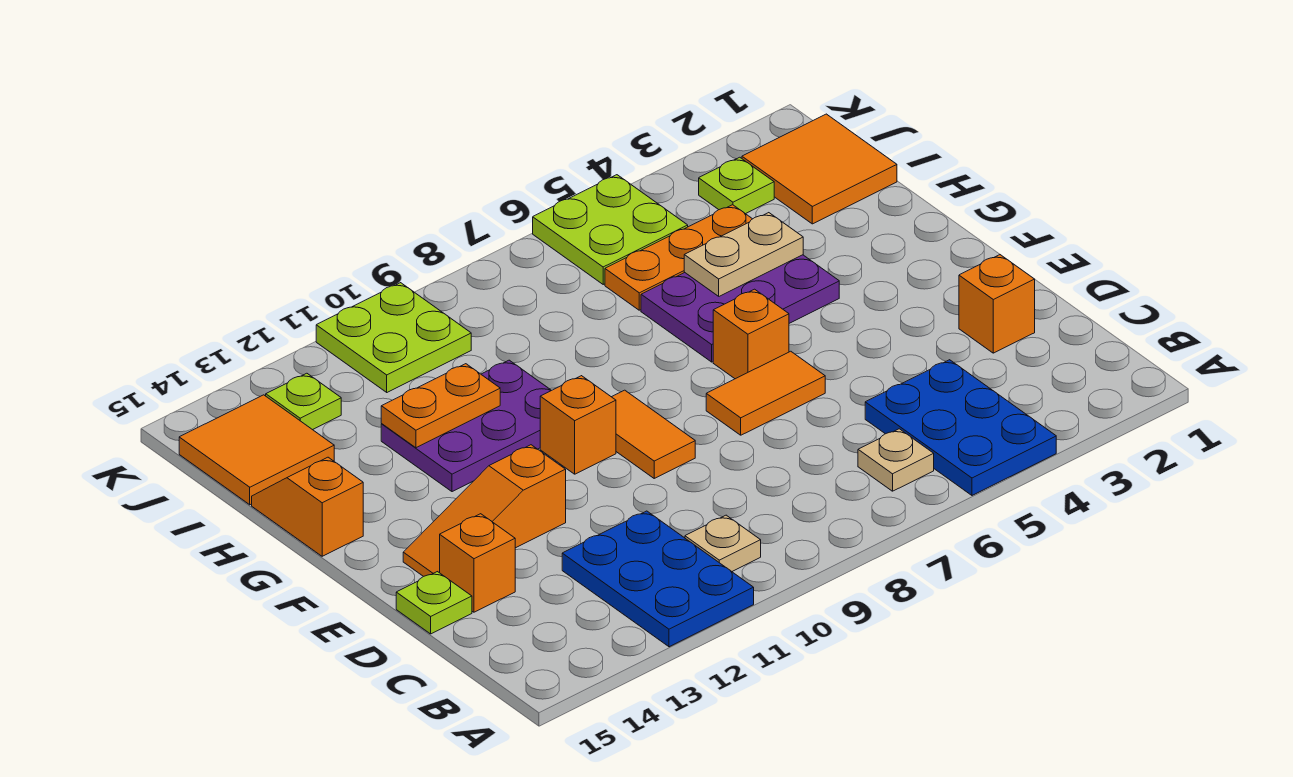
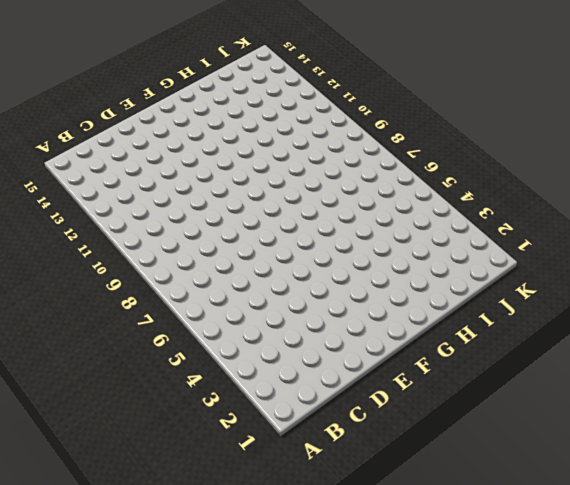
none -> blue 2x3 plate [865,360,1056,495]
none -> blue 2x3 plate [562,511,754,647]
none -> tan 1x1 plate [858,429,934,491]

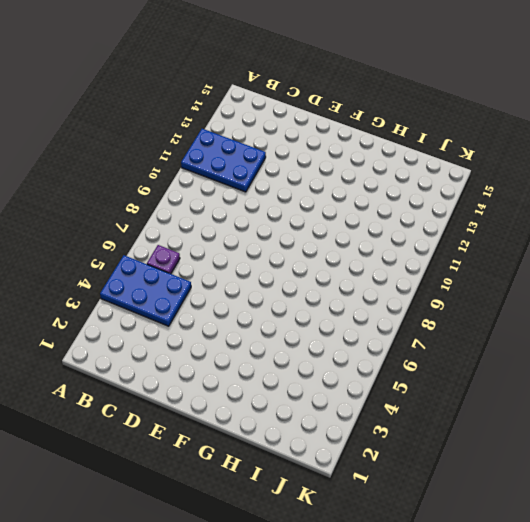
purple 1x1 plate [147,245,180,274] -> tan 1x1 plate [858,429,934,491]
none -> tan 1x1 plate [685,515,761,571]
none -> orange 1x1 brick [959,255,1035,353]
none -> orange 1x1 brick [440,514,515,612]

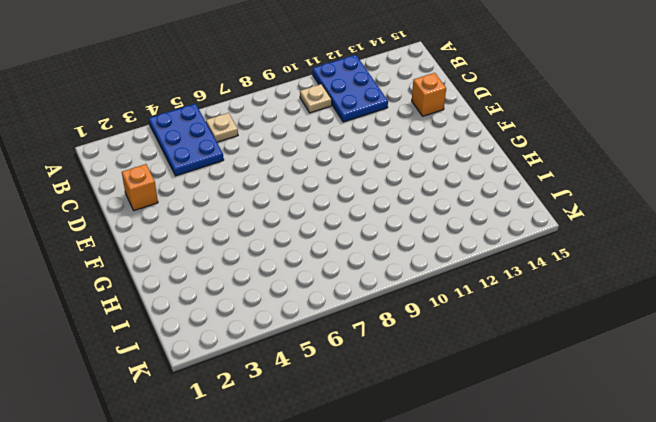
none -> lime 1x1 plate [396,572,472,634]
none -> orange 1x2 tile [706,351,825,435]
none -> orange 1x2 tile [612,390,695,478]

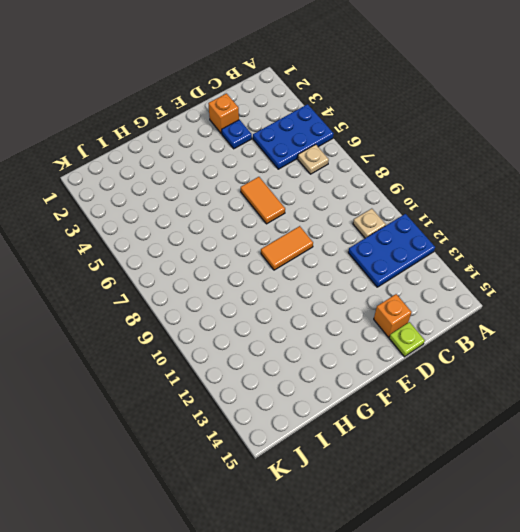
blue 1x1 plate [222,120,252,149] -> none
none -> orange 1x3 slope [403,445,566,577]
none -> orange 1x1 brick [713,289,789,379]
none -> orange 1x1 brick [540,376,616,474]

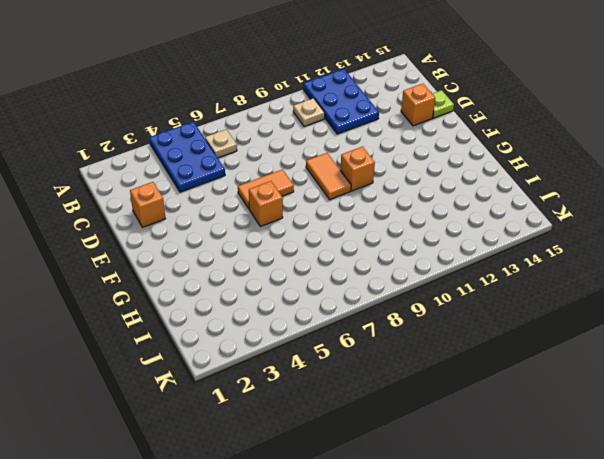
none -> orange 1x3 slope [403,445,566,577]
none -> purple 2x3 plate [641,255,839,362]
none -> purple 2x3 plate [381,360,551,492]

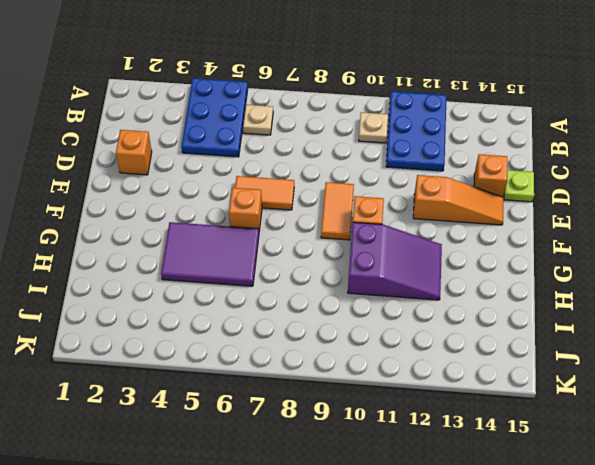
purple 2x3 tile [161,222,259,286] -> purple 2x3 plate [641,255,839,362]
purple 2x3 slope [348,222,442,300] -> purple 2x3 plate [381,360,551,492]
none -> orange 1x2 slope [252,457,363,556]
none -> orange 2x2 tile [742,114,897,224]
none -> orange 1x3 plate [605,205,752,310]

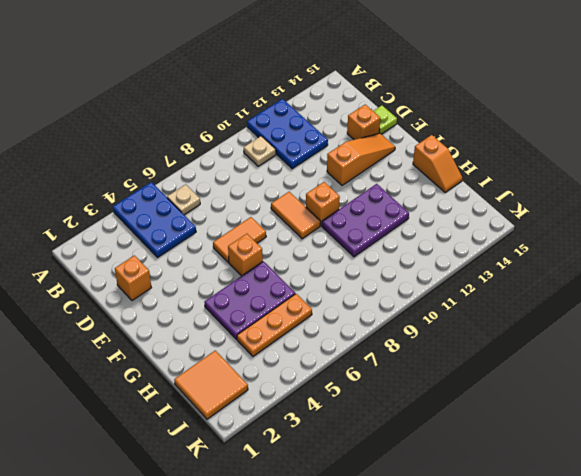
none -> orange 2x2 tile [179,395,334,505]
none -> lime 1x1 plate [699,157,774,214]
none -> lime 2x2 plate [533,175,688,284]

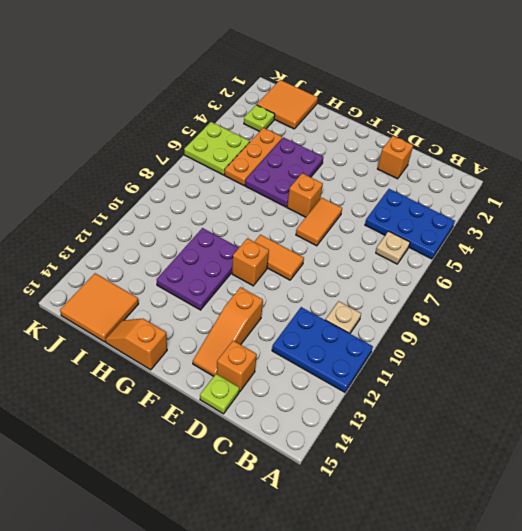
none -> lime 2x2 plate [316,283,471,392]
none -> lime 1x1 plate [266,373,341,430]
none -> tan 1x2 plate [684,213,803,296]

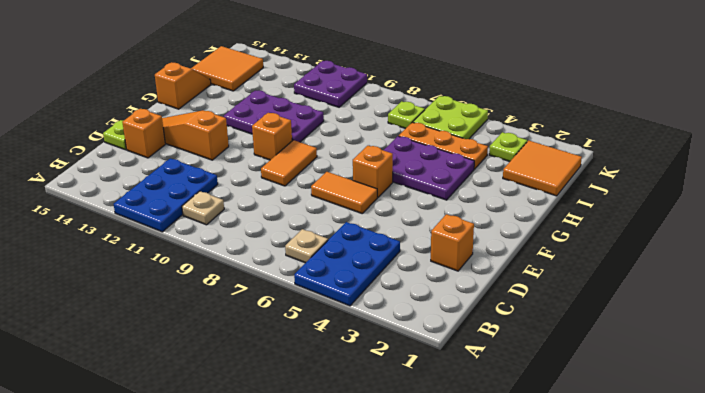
lime 1x1 plate [388,101,425,129] -> lime 1x1 plate moved to [266,373,341,430]
purple 2x2 plate [294,61,367,107] -> lime 2x2 plate [316,283,471,392]
none -> tan 1x2 plate [684,213,803,296]
none -> orange 1x2 plate [381,364,500,448]

